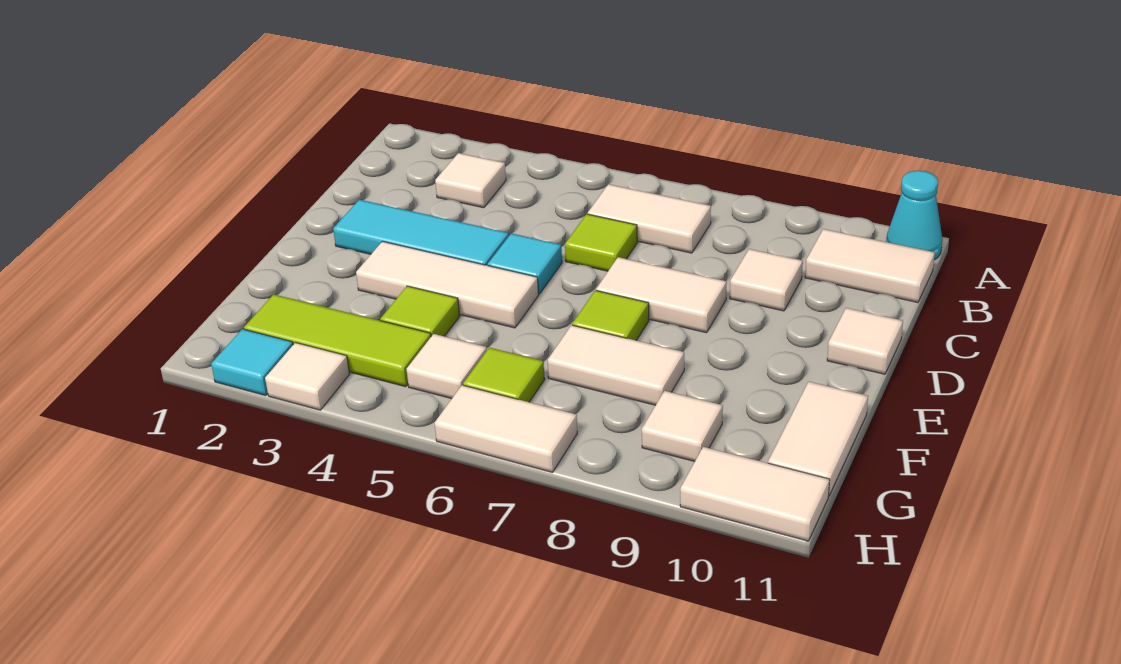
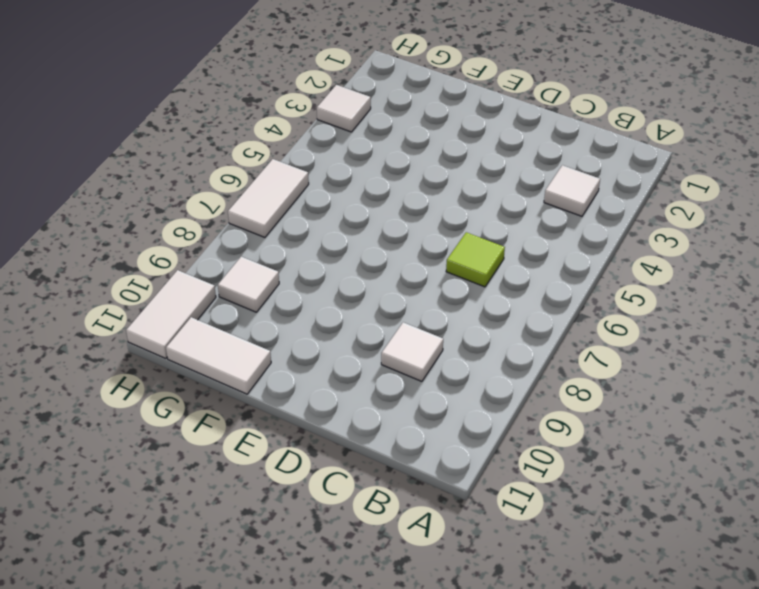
none -> cyan 1x1 cone [886,171,942,260]
none -> white 1x2 tile [588,184,711,253]
none -> white 1x2 tile [805,229,935,302]

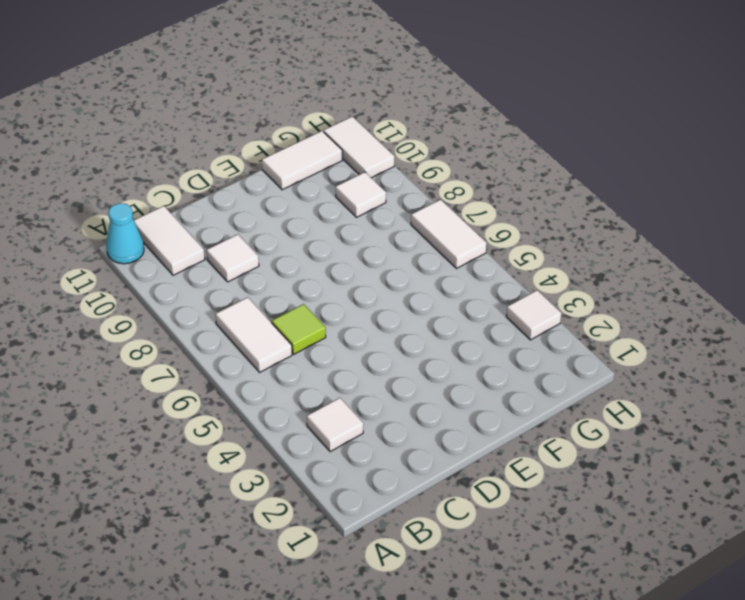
none -> cyan 1x3 tile [333,200,509,265]
none -> cyan 1x1 tile [488,233,562,294]
none -> white 1x2 tile [596,257,727,333]

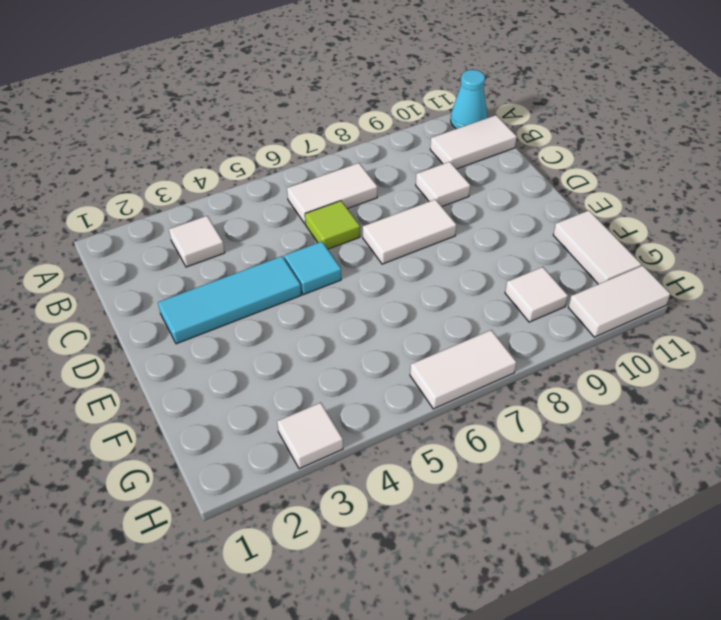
none -> white 1x1 tile [827,308,903,374]
none -> white 1x3 tile [356,241,539,328]
none -> lime 1x1 tile [572,290,649,340]

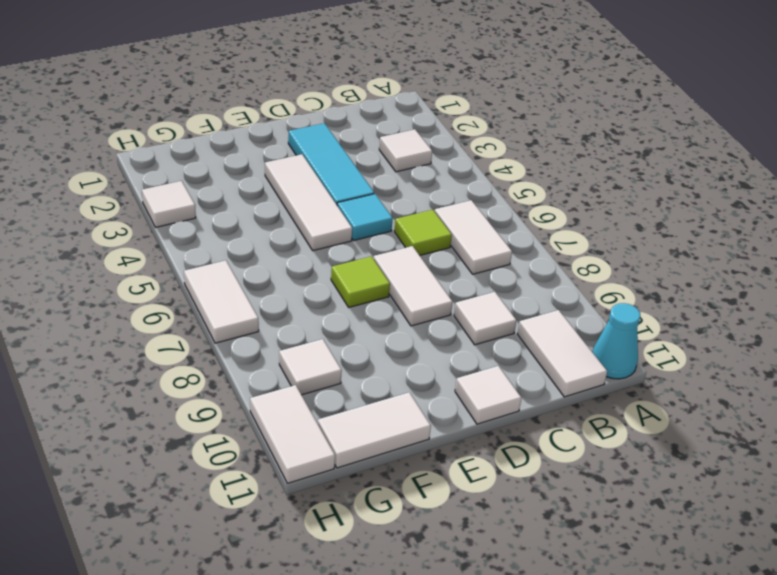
none -> lime 1x1 tile [380,286,460,336]
none -> white 1x2 tile [548,325,684,405]
none -> lime 1x3 tile [244,294,431,387]

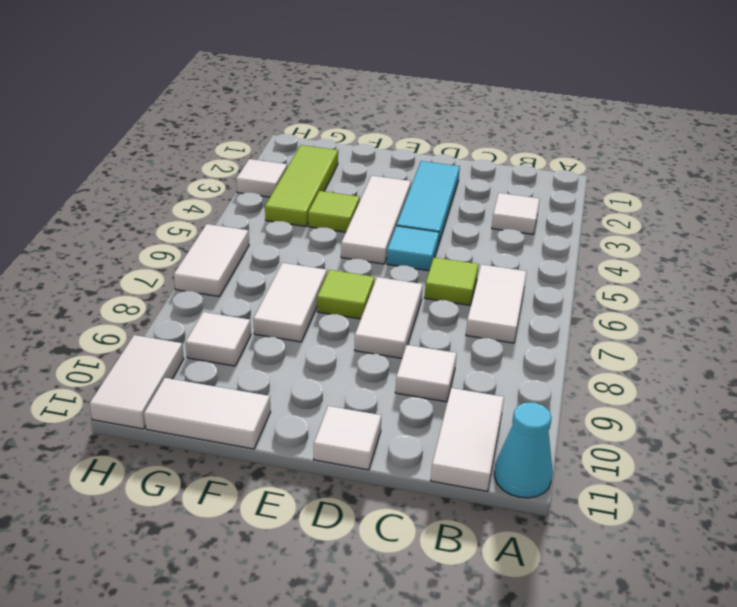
none -> white 1x1 tile [407,334,487,399]
none -> lime 1x1 tile [463,348,545,402]
none -> cyan 1x1 tile [211,329,293,395]

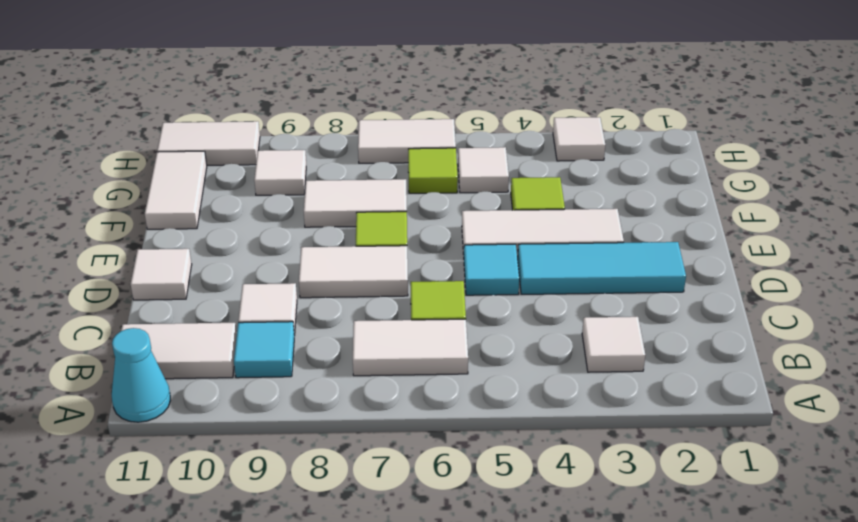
cyan 1x1 tile [234,322,294,378] -> cyan 1x1 tile moved to [211,329,293,395]
none -> lime 1x3 tile [244,294,431,387]

